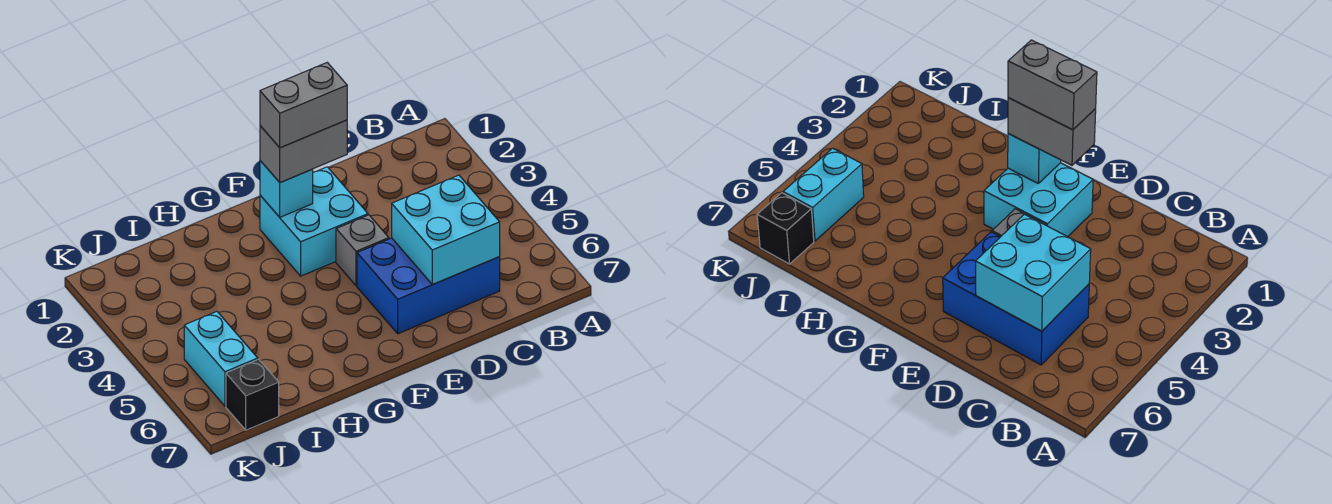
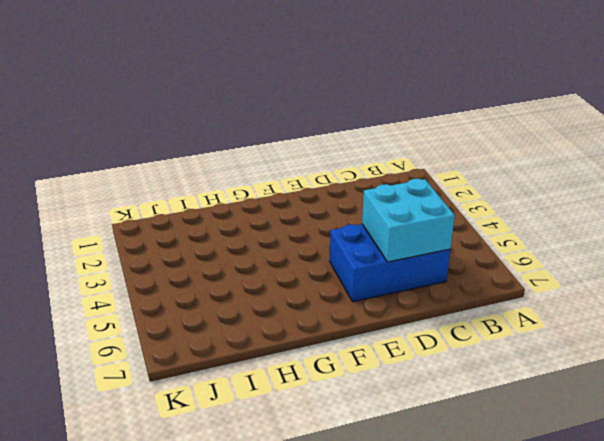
none -> cyan 2x2 brick [260,167,368,276]
none -> grey 1x1 brick [336,215,389,286]

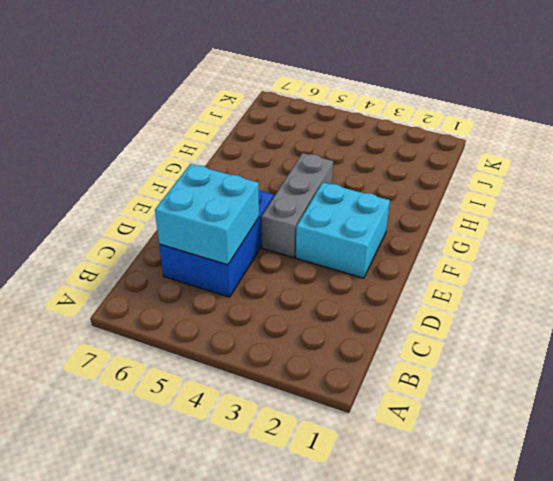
grey 1x3 brick [261,153,333,258] -> grey 1x1 brick [336,215,389,286]
none -> cyan 1x2 brick [184,311,258,406]
none -> black 1x1 brick [226,359,279,430]

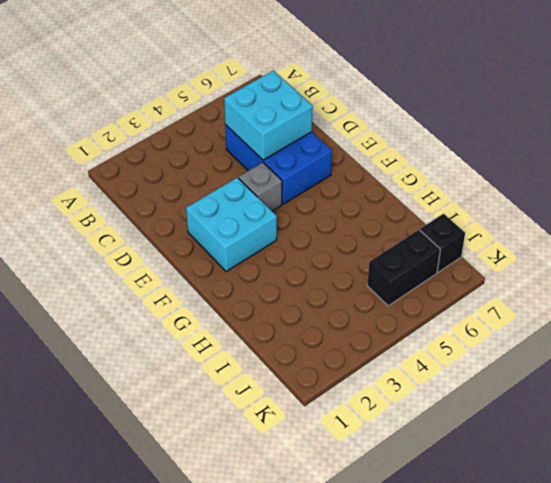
black 1x2 brick [367,230,440,306] -> cyan 1x2 brick [184,311,258,406]
none -> cyan 1x1 brick [260,161,313,217]
none -> grey 1x2 brick [260,120,347,183]

